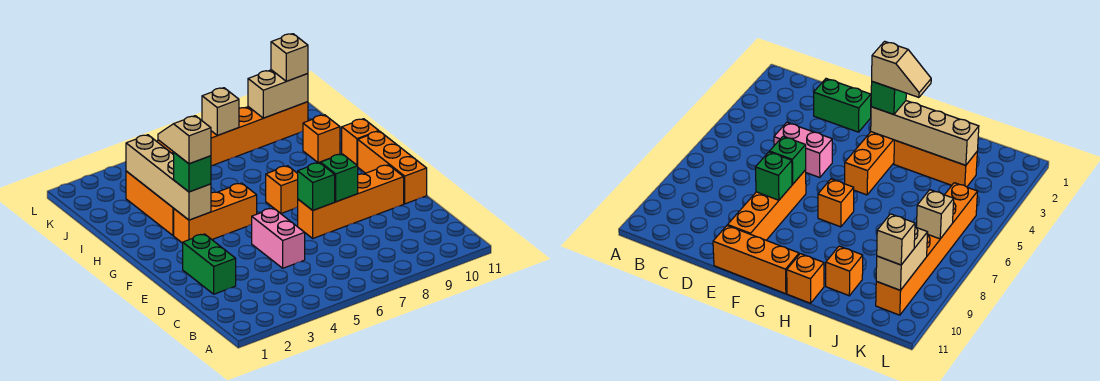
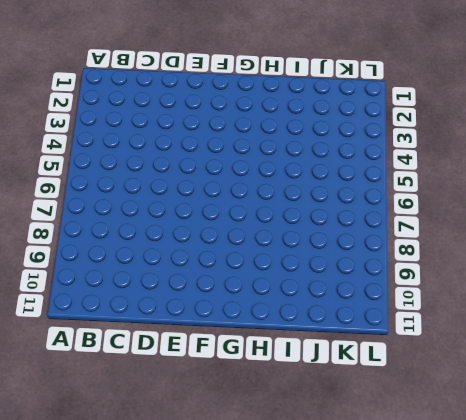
none -> green 1x2 brick [183,234,236,294]
none -> pink 1x2 brick [252,208,305,268]
none -> orange 1x4 brick [298,165,404,238]

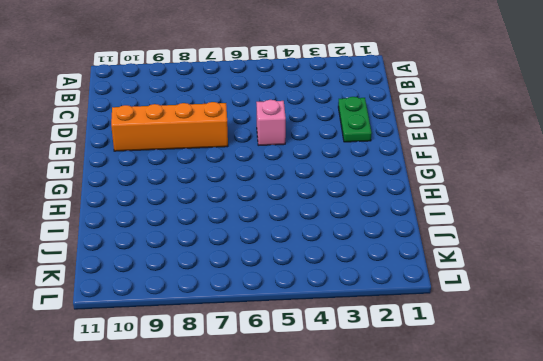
green 1x2 plate [338,97,372,142] -> green 1x2 brick [183,234,236,294]
pink 1x1 brick [256,100,286,145] -> pink 1x2 brick [252,208,305,268]
none -> orange 1x3 brick [358,131,427,204]
none -> orange 1x3 brick [174,183,257,243]
none -> orange 1x1 brick [266,166,298,213]

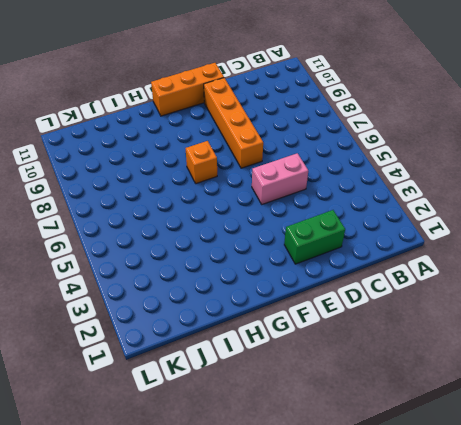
none -> orange 1x3 brick [174,183,257,243]
none -> orange 1x3 brick [126,171,174,236]
none -> orange 1x1 brick [342,119,379,166]

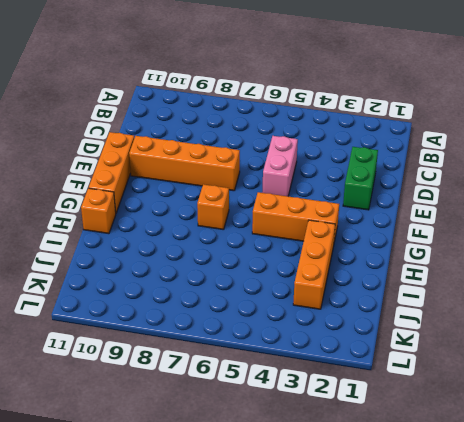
none -> orange 1x1 brick [303,115,340,163]
none -> orange 1x6 brick [157,102,308,166]
none -> green 1x1 brick [298,163,335,210]

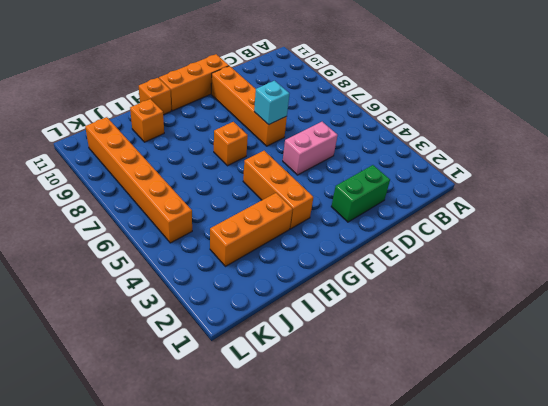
cyan 1x1 brick [254,81,289,125] -> green 1x1 brick [298,163,335,210]
none -> green 1x1 brick [321,154,358,202]
none -> tan 1x4 brick [126,135,211,220]
none -> tan 1x1 brick [202,88,239,135]

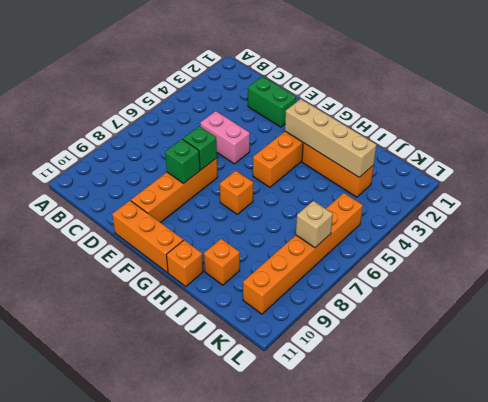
none -> tan 1x2 brick [248,70,308,118]
none -> green 1x1 brick [174,153,211,192]
none -> tan 1x1 brick [271,34,308,81]

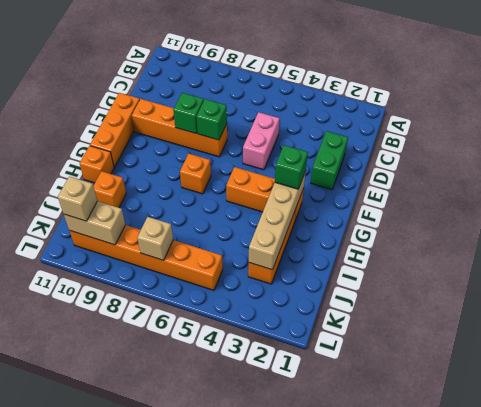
none -> tan 1x2 slope [158,116,211,164]

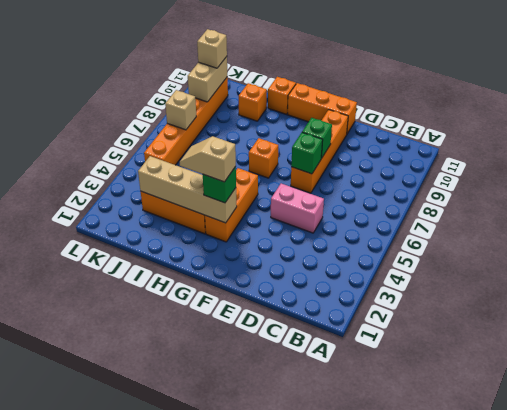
none -> green 1x2 brick [183,234,236,294]

